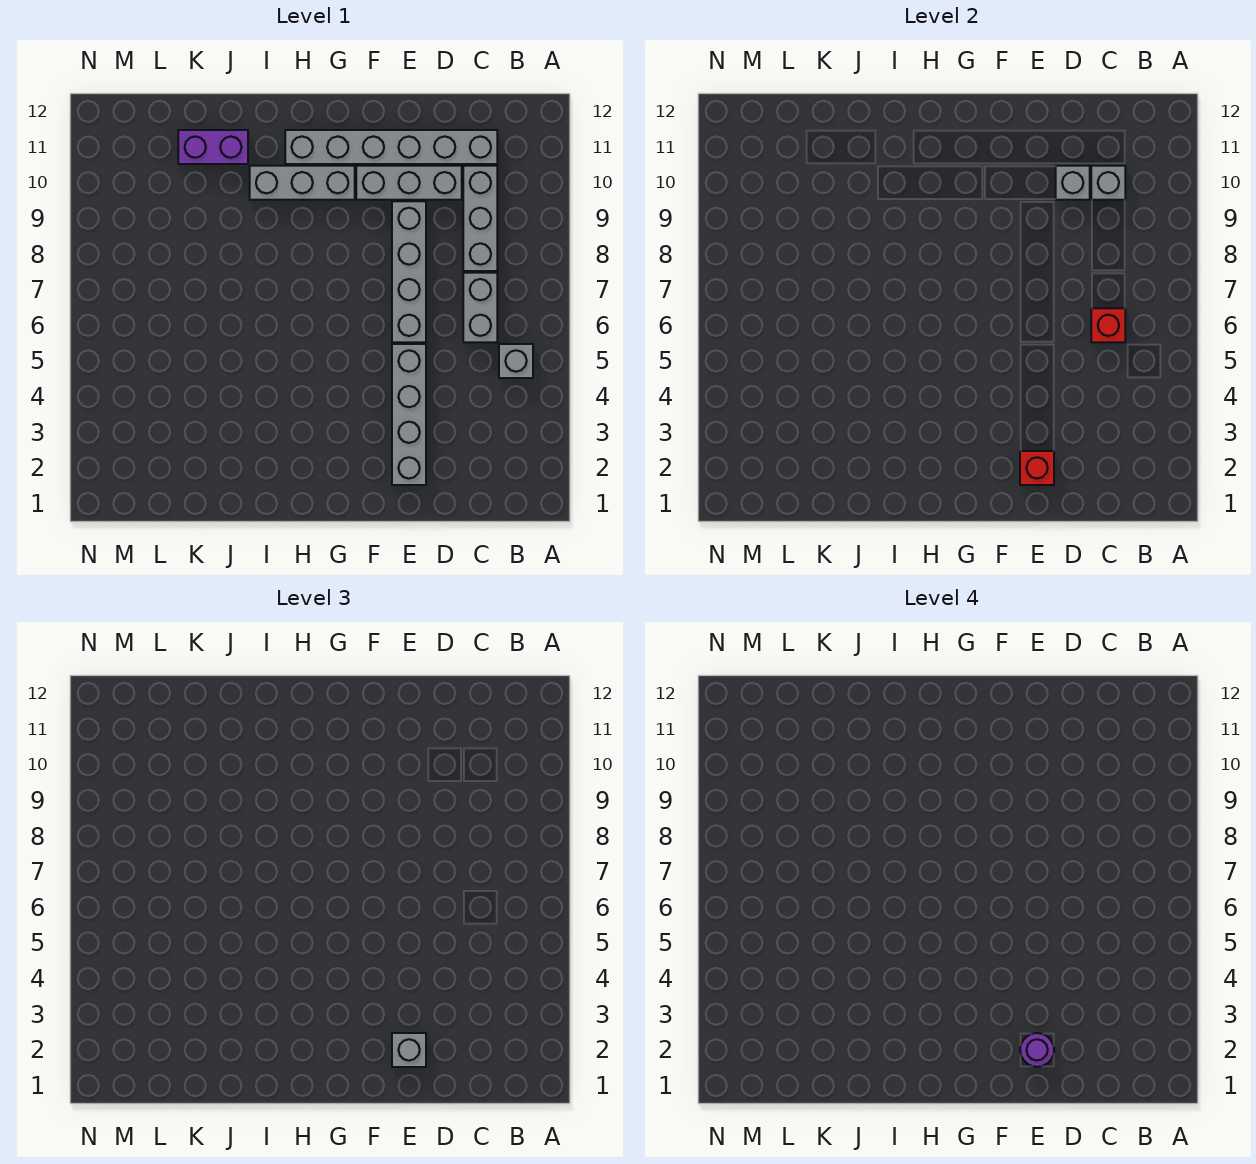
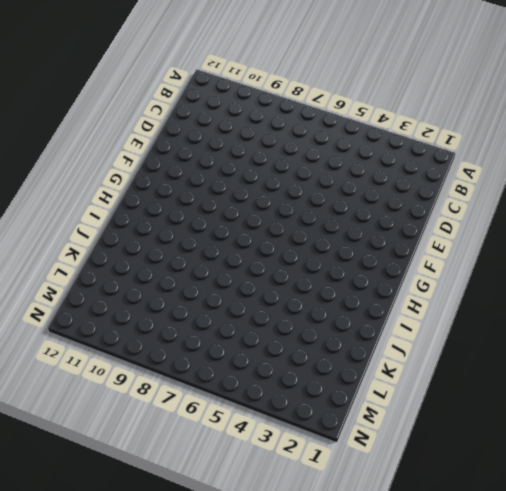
none -> grey 1x1 brick [499,344,533,378]
none -> grey 1x2 brick [463,273,497,342]
none -> grey 1x3 brick [463,166,497,271]

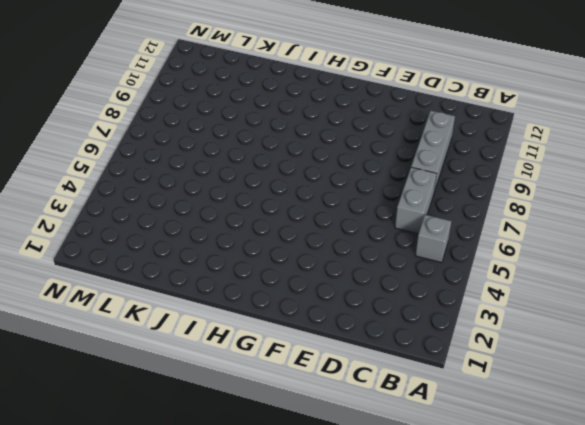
none -> grey 1x6 brick [285,130,497,164]
none -> grey 1x3 brick [356,166,462,200]
none -> grey 1x4 brick [392,344,426,485]

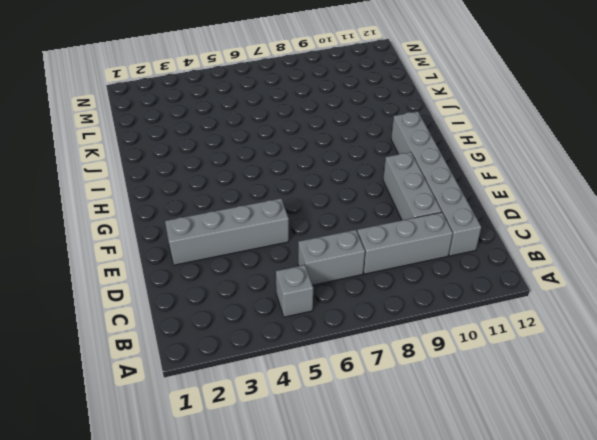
none -> grey 1x4 brick [392,201,426,342]
none -> grey 1x3 brick [250,166,355,200]
none -> purple 1x2 brick [178,130,248,164]

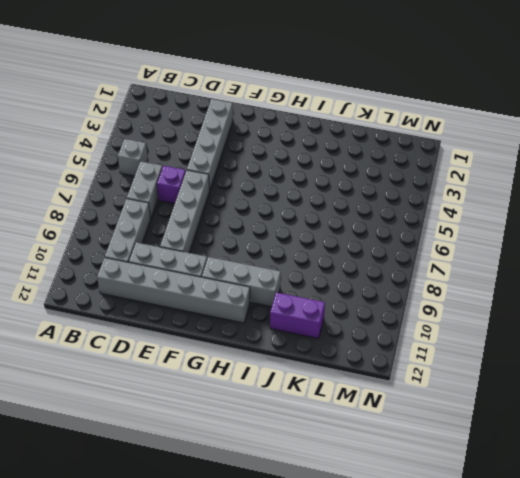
purple 1x1 brick [157,166,186,204] -> none
none -> red 1x1 brick [1091,308,1125,342]
none -> grey 1x1 brick [1091,166,1125,200]
none -> grey 1x1 brick [1056,166,1090,200]

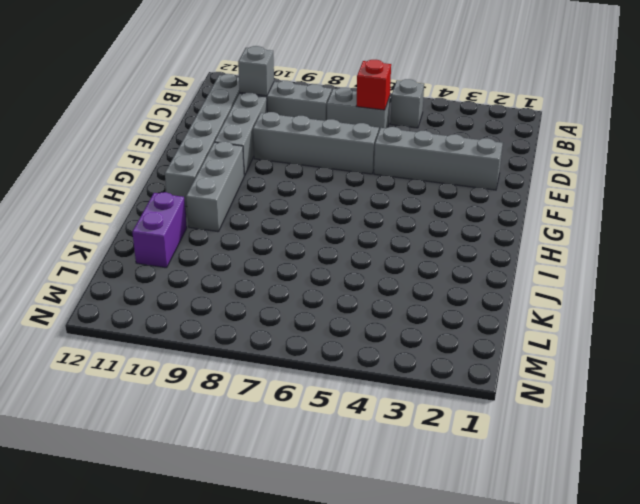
none -> grey 1x1 brick [1056,166,1090,200]
none -> red 1x1 brick [1020,451,1054,485]
none -> grey 1x1 brick [392,1033,426,1067]

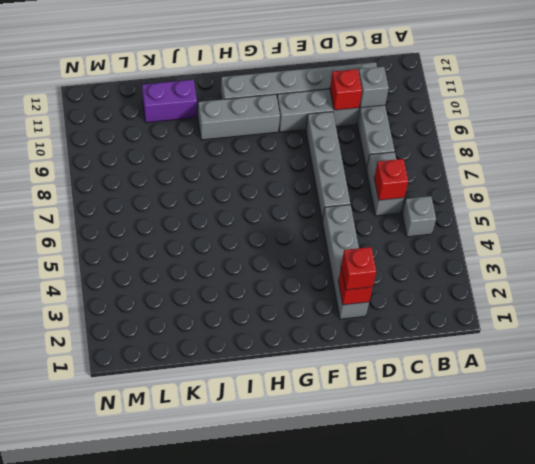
red 1x1 brick [330,69,362,110] -> grey 1x1 brick [1056,166,1090,200]
red 1x1 brick [341,247,376,290] -> grey 1x1 brick [392,1033,426,1067]
none -> purple 1x1 round brick [1020,1033,1054,1067]

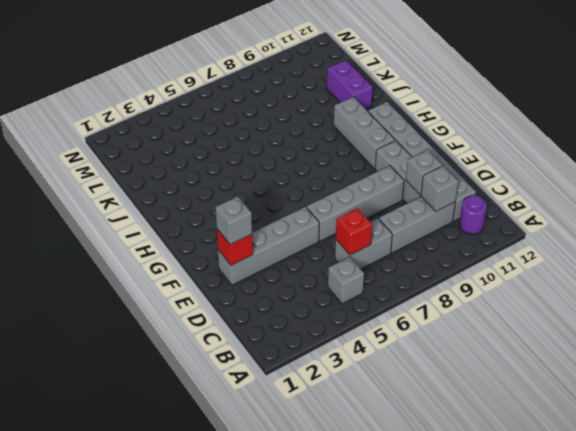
purple 1x1 round brick [460,195,487,234] -> purple 1x1 round brick moved to [1020,1033,1054,1067]

